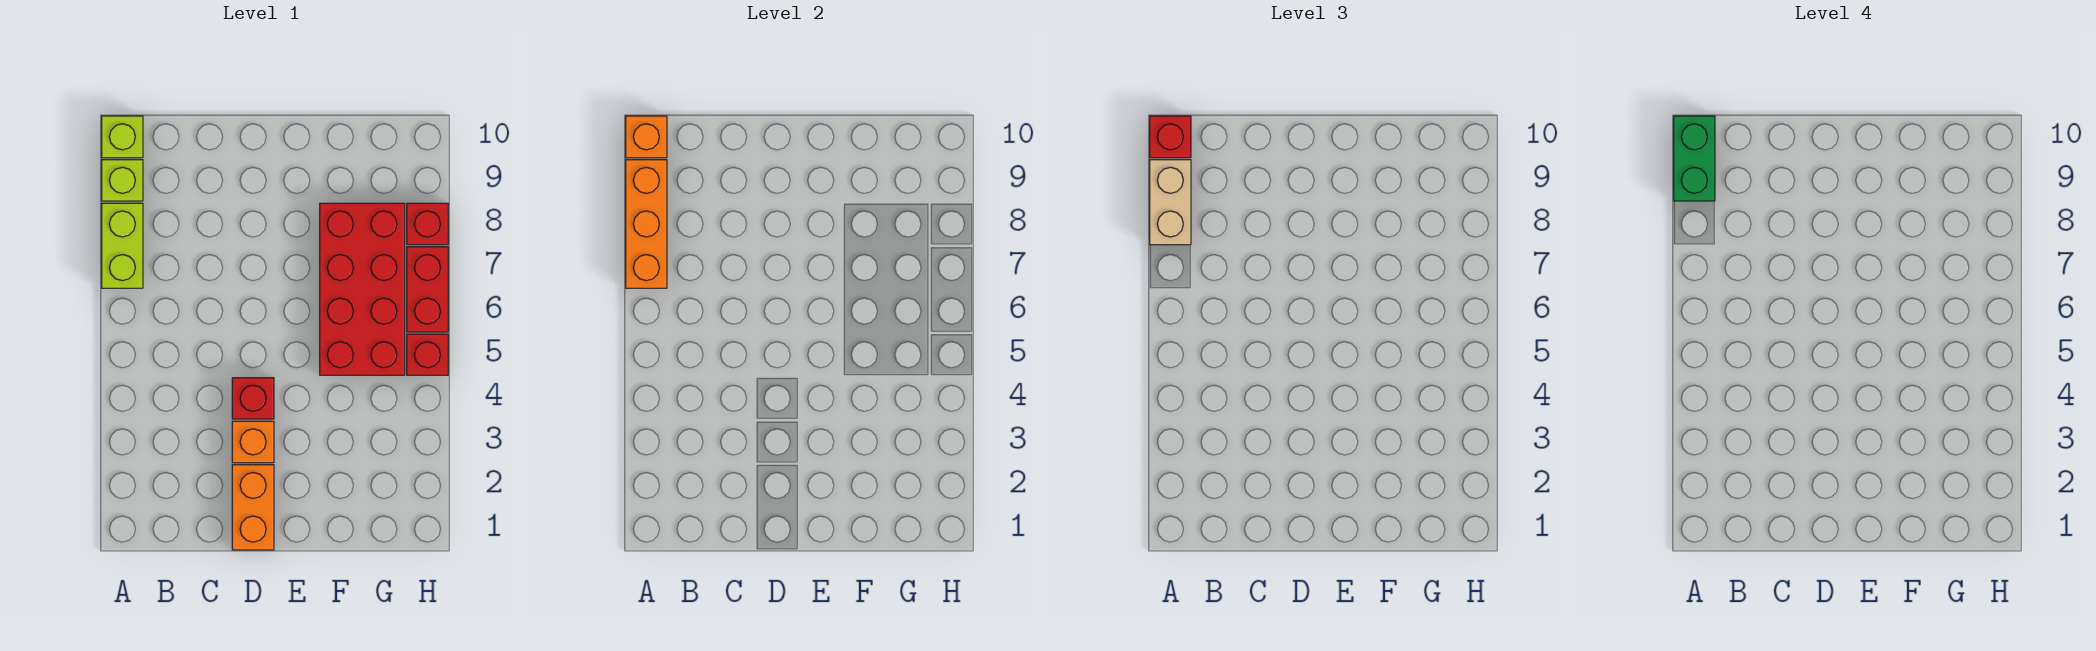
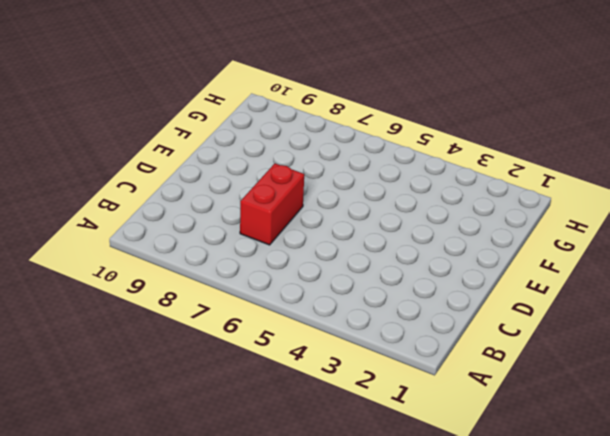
red 1x2 brick [240,163,304,245] -> red 1x2 brick turned to [407,247,448,332]
none -> lime 1x2 brick [102,203,143,288]
none -> lime 1x1 brick [102,160,143,201]
none -> lime 1x1 brick [102,116,143,158]

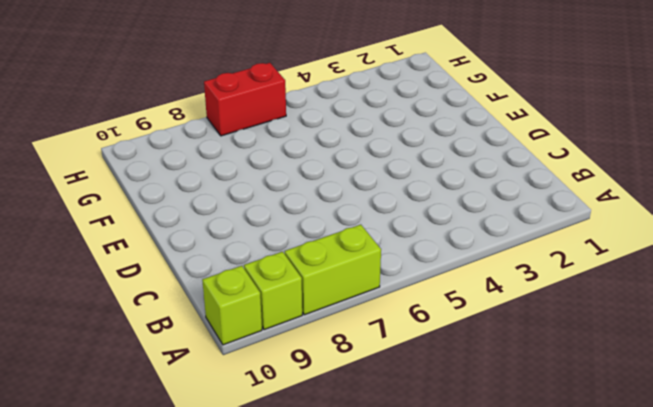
none -> orange 1x2 brick [232,465,274,550]
none -> orange 1x1 brick [232,421,274,463]
none -> red 1x1 brick [232,378,274,419]

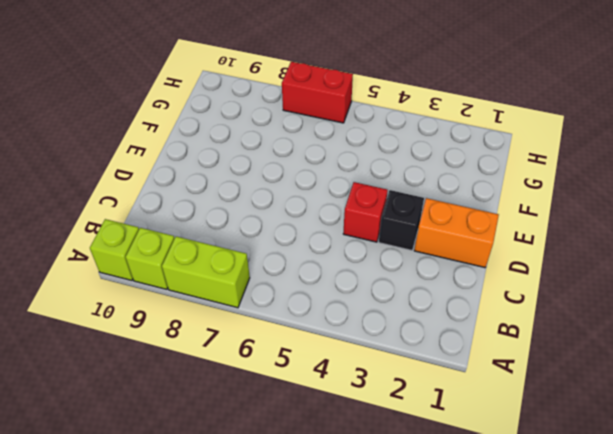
black 1x1 brick [379,190,424,250] -> orange 1x1 brick [232,421,274,463]
none -> red 2x4 brick [320,203,405,375]
none -> red 1x1 brick [407,334,448,375]
none -> red 1x1 brick [407,203,448,245]

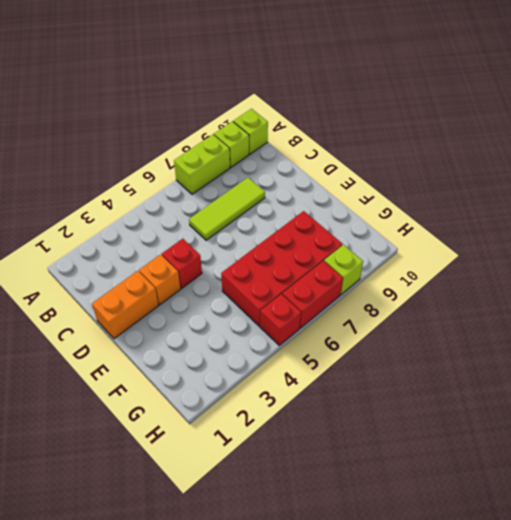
lime 1x3 tile [189,178,265,240] -> none
lime 1x1 brick [324,245,363,295] -> red 1x1 brick [407,203,448,245]
none -> orange 1x3 brick [626,160,667,288]
none -> orange 1x1 brick [626,116,667,158]
none -> tan 1x2 brick [1150,160,1191,245]

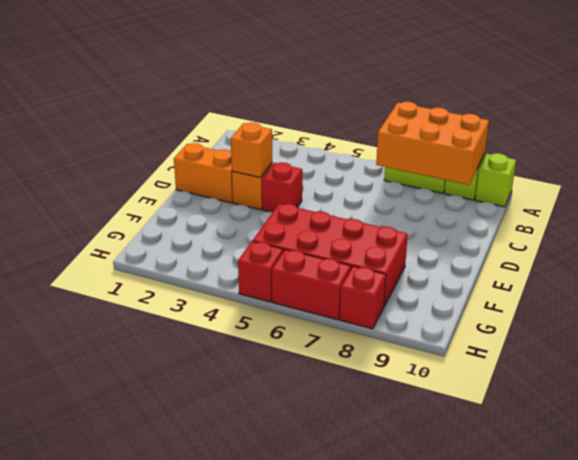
orange 2x3 brick [376,102,489,185] -> orange 1x3 brick [626,160,667,288]
orange 1x1 brick [231,123,272,178] -> orange 1x1 brick moved to [626,116,667,158]
none -> tan 1x2 brick [1150,160,1191,245]
none -> red 1x1 brick [1150,116,1191,158]
none -> green 1x2 brick [1674,116,1715,201]

